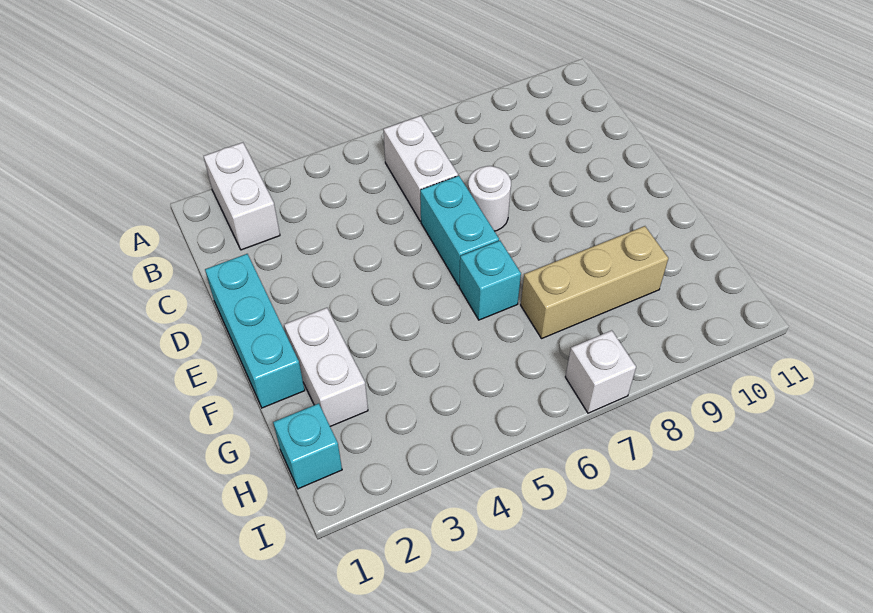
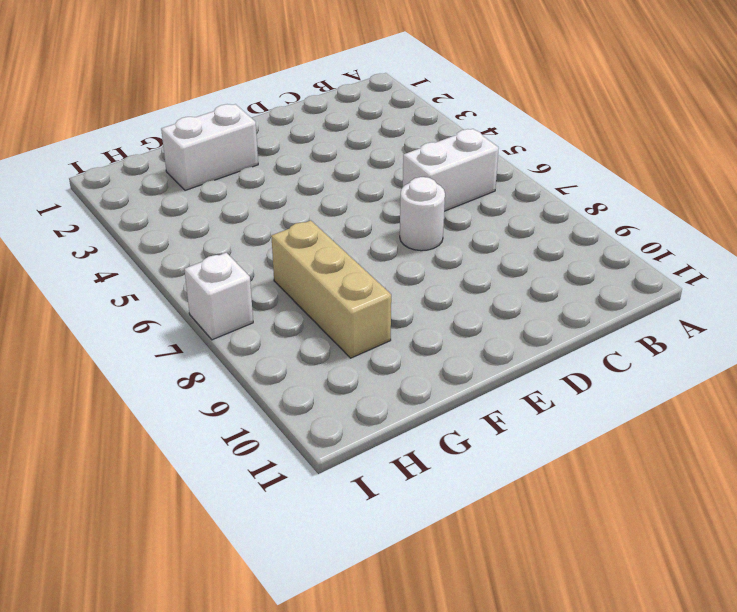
none -> white 1x2 brick [203,142,280,250]
none -> cyan 1x3 brick [205,254,305,408]

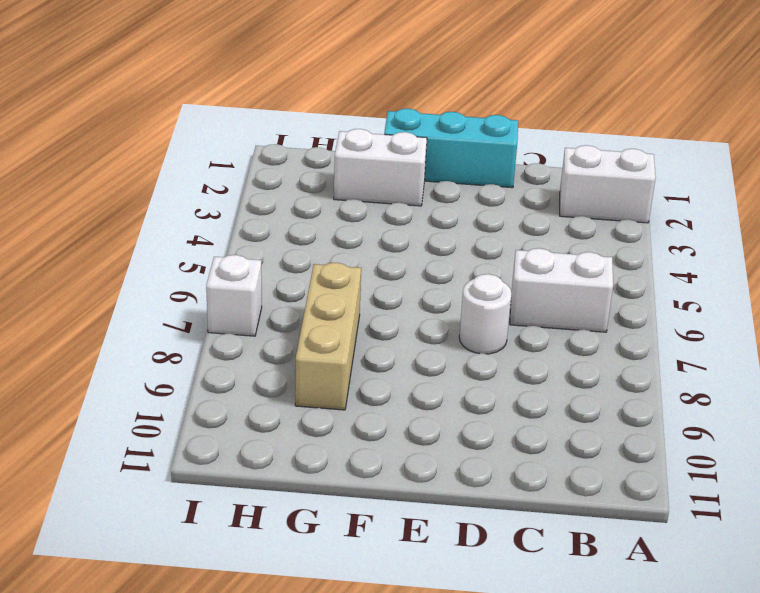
none -> cyan 1x2 brick [420,176,499,286]
none -> cyan 1x1 brick [459,241,521,320]

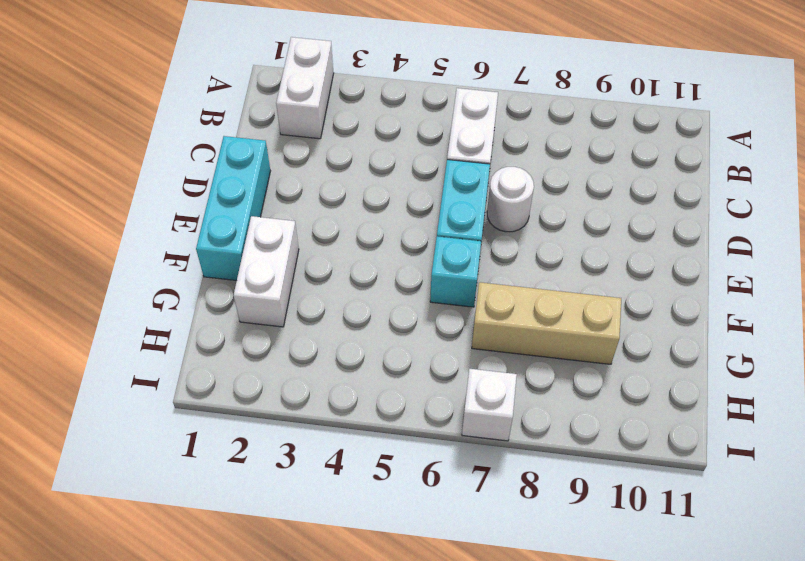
none -> cyan 1x1 brick [273,403,342,489]

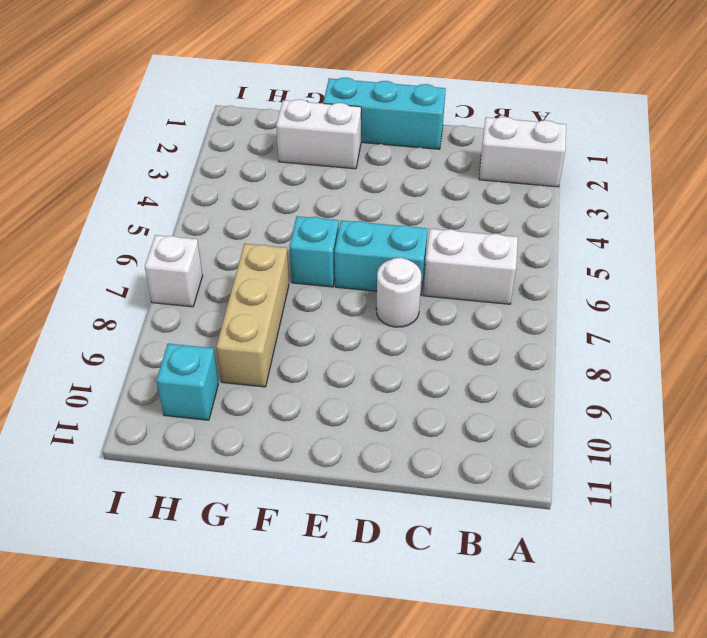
cyan 1x1 brick [156,344,219,420] -> cyan 1x1 brick moved to [273,403,342,489]

